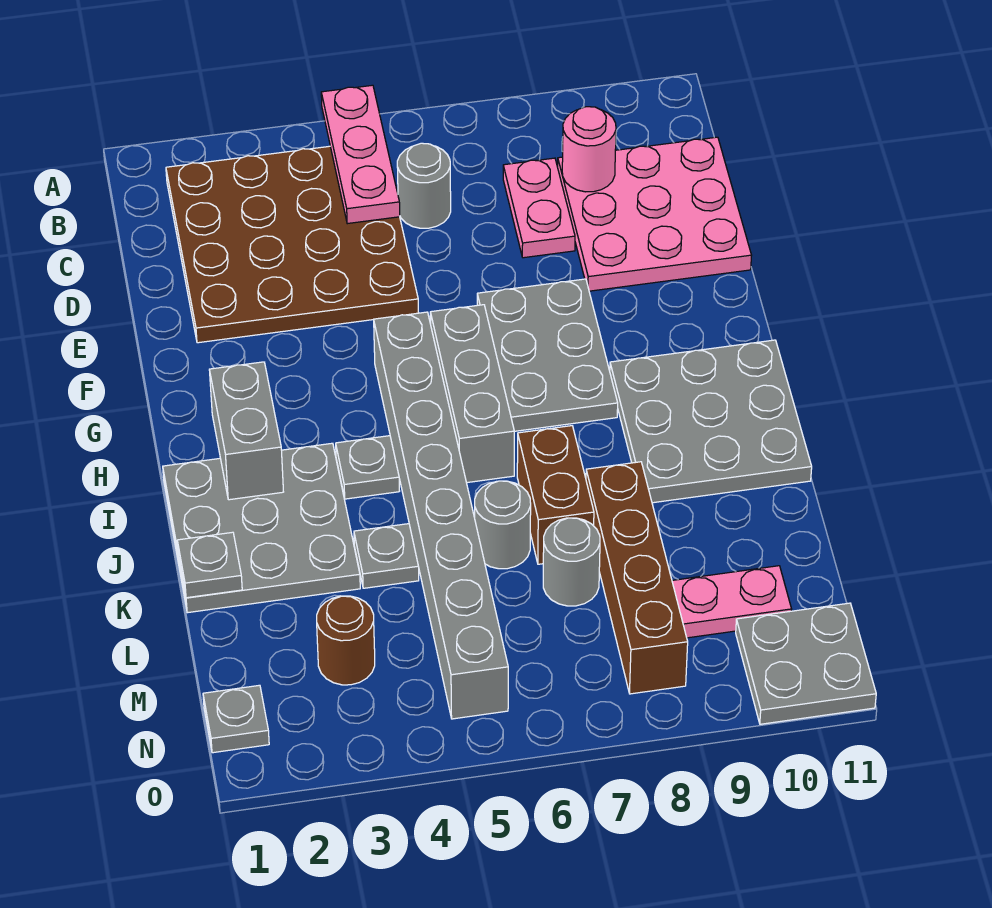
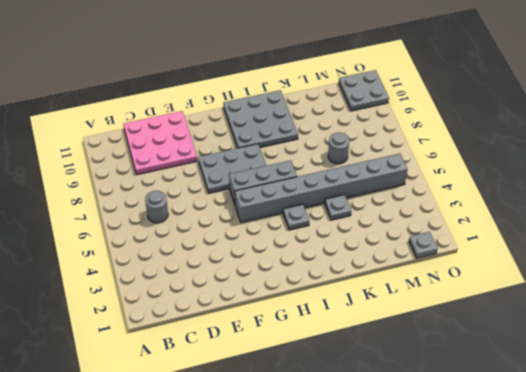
none -> brown 4x4 plate [166,146,418,343]
none -> pink 1x2 plate [503,158,575,258]
none -> grey 3x3 plate [163,443,360,613]

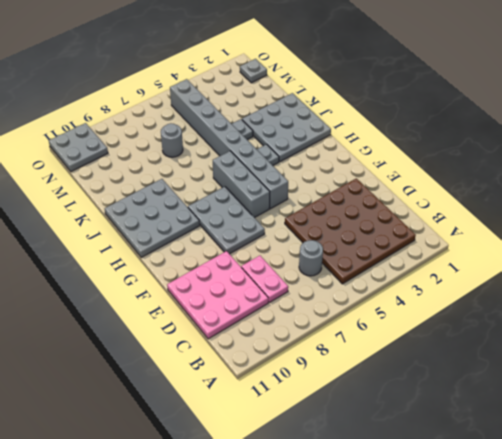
none -> brown 1x2 brick [517,426,594,564]
none -> grey 1x1 round brick [475,481,531,569]
none -> brown 1x4 brick [586,462,688,694]

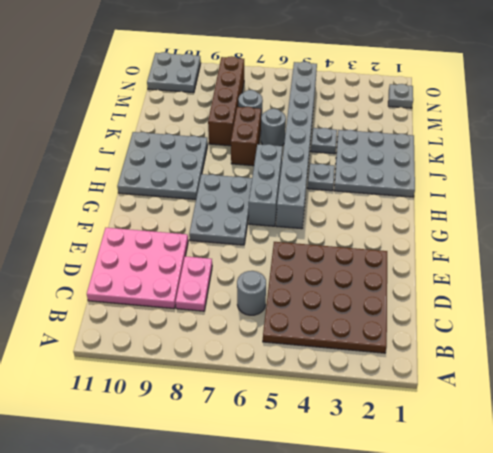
none -> brown 1x1 round brick [317,596,375,685]
none -> pink 1x2 plate [672,566,792,638]
none -> pink 1x3 plate [321,85,400,224]

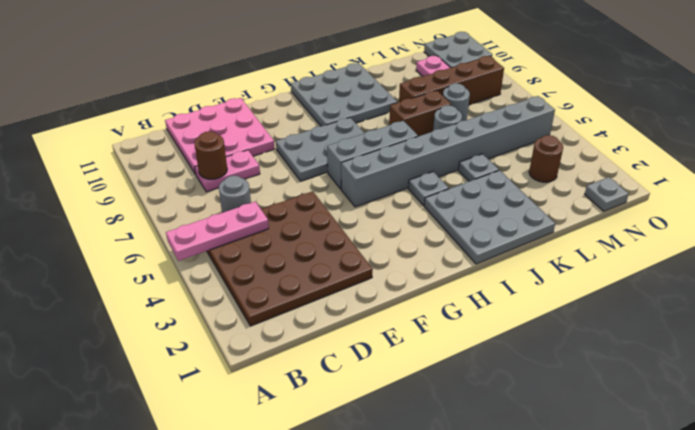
brown 1x1 round brick [194,131,227,179] -> none
none -> pink 1x1 round brick [562,107,616,192]
none -> grey 1x2 brick [209,362,283,500]
none -> grey 1x1 plate [177,532,242,598]

